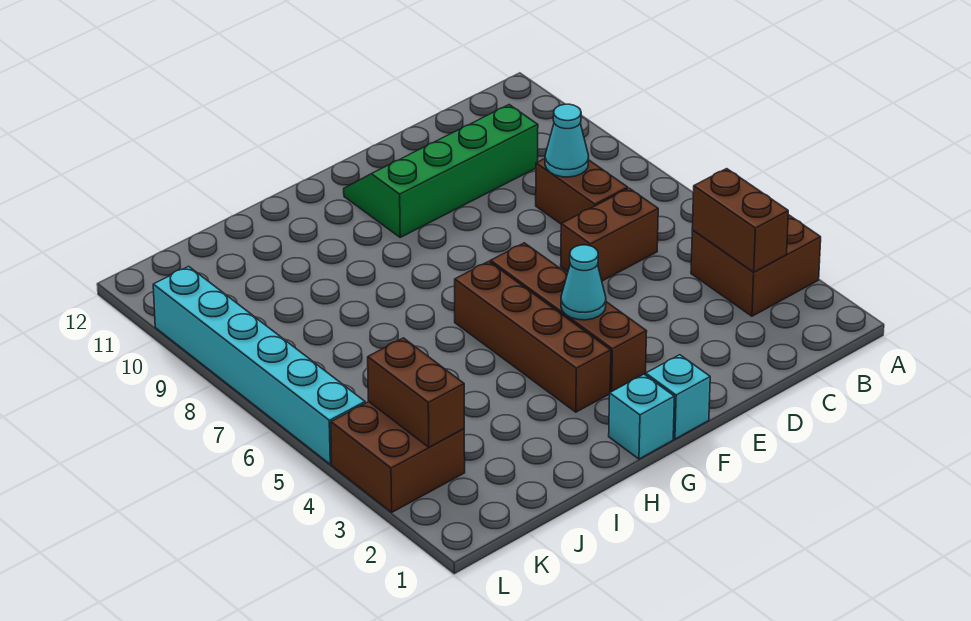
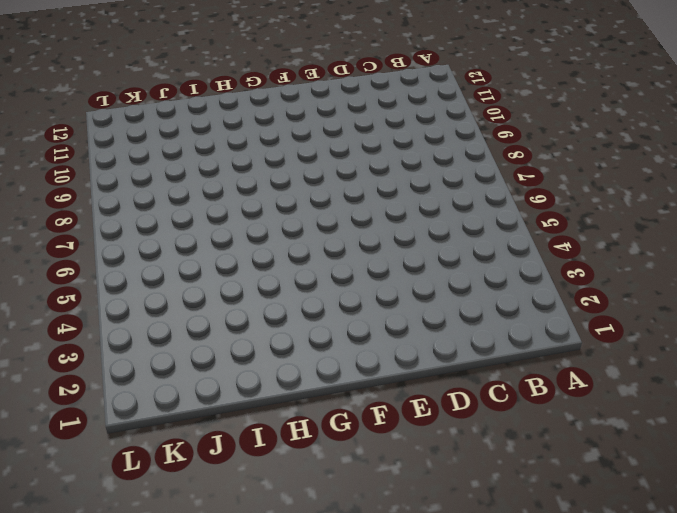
none -> brown 2x2 brick [691,215,821,316]
none -> brown 1x2 brick [561,188,658,281]
none -> brown 1x2 brick [536,159,628,224]

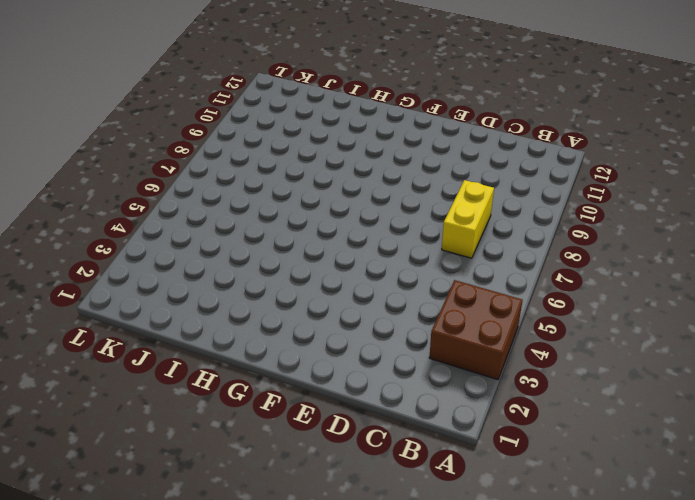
yellow 1x2 brick [442,180,494,258] -> brown 1x2 brick [536,159,628,224]
none -> brown 1x2 brick [561,188,658,281]
none -> green 2x4 slope [344,105,538,237]
none -> cyan 1x1 brick [646,355,710,439]

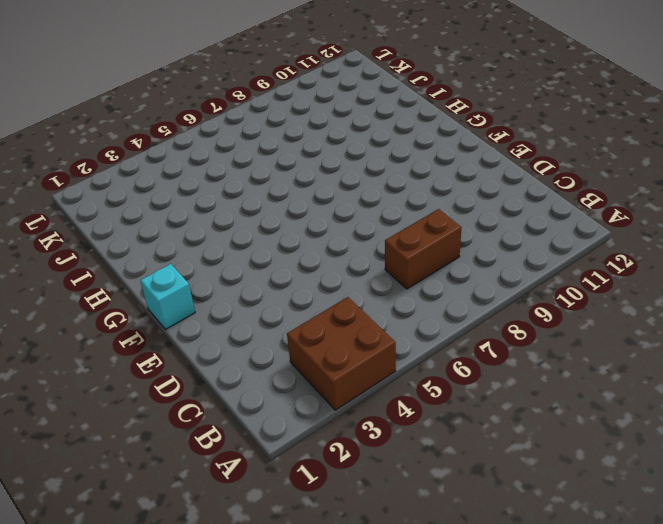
none -> brown 1x2 brick [561,188,658,281]
none -> green 2x4 slope [344,105,538,237]
none -> brown 1x4 brick [490,243,647,392]

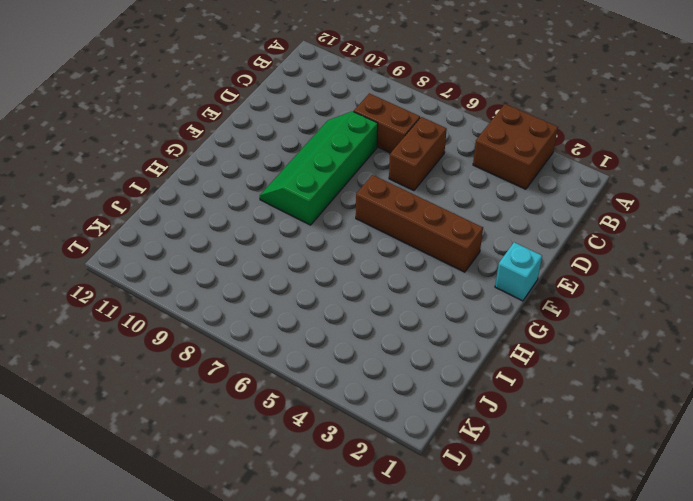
green 2x4 slope [260,111,378,225] -> green 2x4 slope moved to [344,105,538,237]
none -> cyan 1x1 brick [609,374,674,459]
none -> brown 1x4 brick [455,261,611,412]
none -> brown 2x2 brick [331,402,465,512]

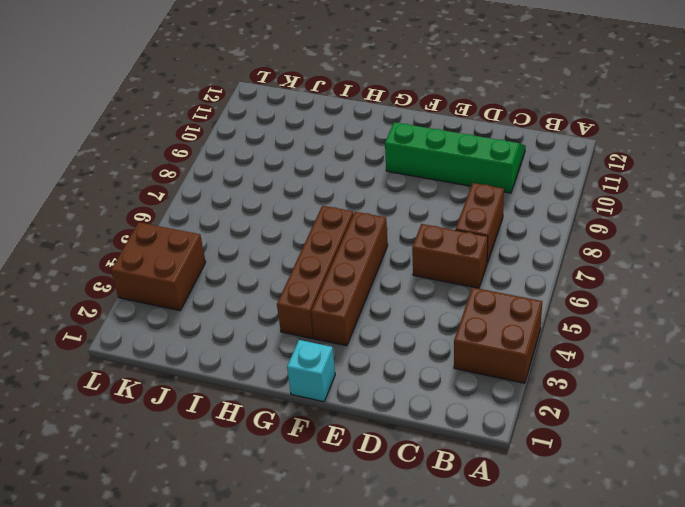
none -> cyan 1x1 brick [609,374,674,459]
none -> cyan 1x6 brick [153,266,365,464]
none -> brown 1x2 brick [692,169,788,272]

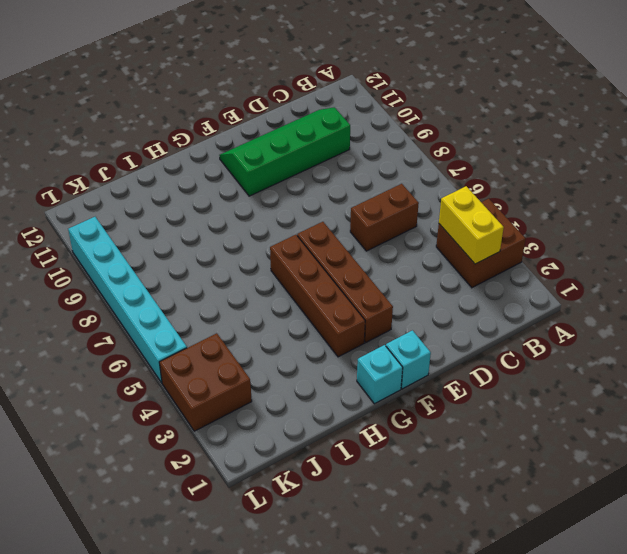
yellow 1x2 brick [439,186,504,264] -> brown 1x2 brick [692,169,788,272]
none -> brown 1x2 brick [536,159,628,224]
none -> cyan 1x1 cone [545,104,589,177]
none -> cyan 1x1 cone [561,245,606,320]

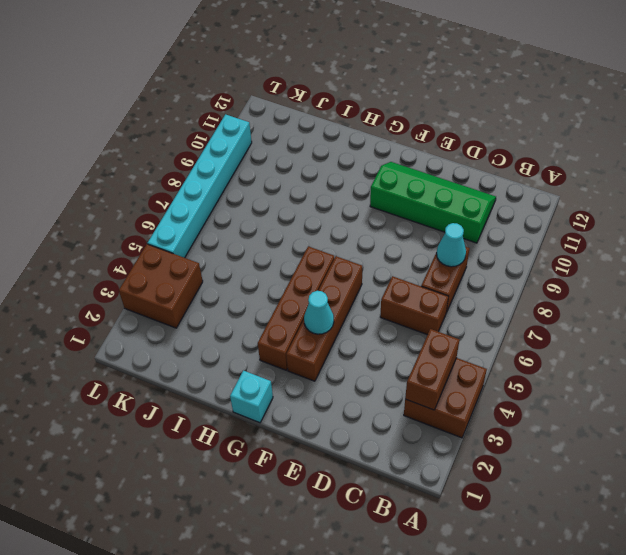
none -> cyan 1x1 brick [646,355,710,439]
none -> brown 1x2 brick [368,338,464,447]

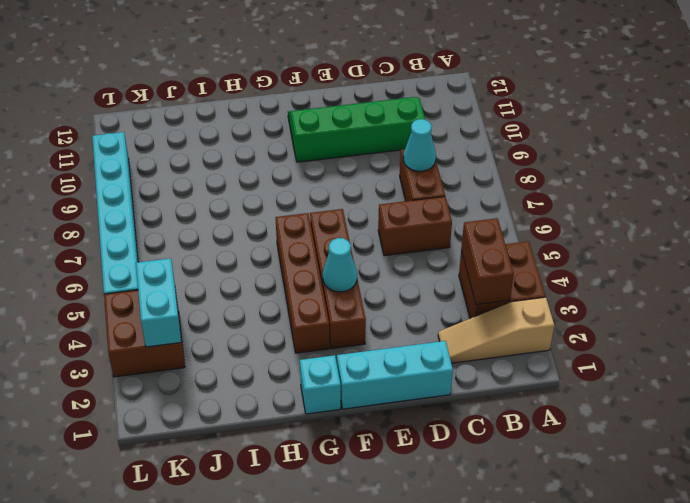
tan 1x3 slope [438,297,554,363] -> none
cyan 1x3 brick [337,341,453,409] -> cyan 1x1 brick [646,355,710,439]
cyan 1x2 brick [136,258,181,347] -> brown 1x2 brick [368,338,464,447]

